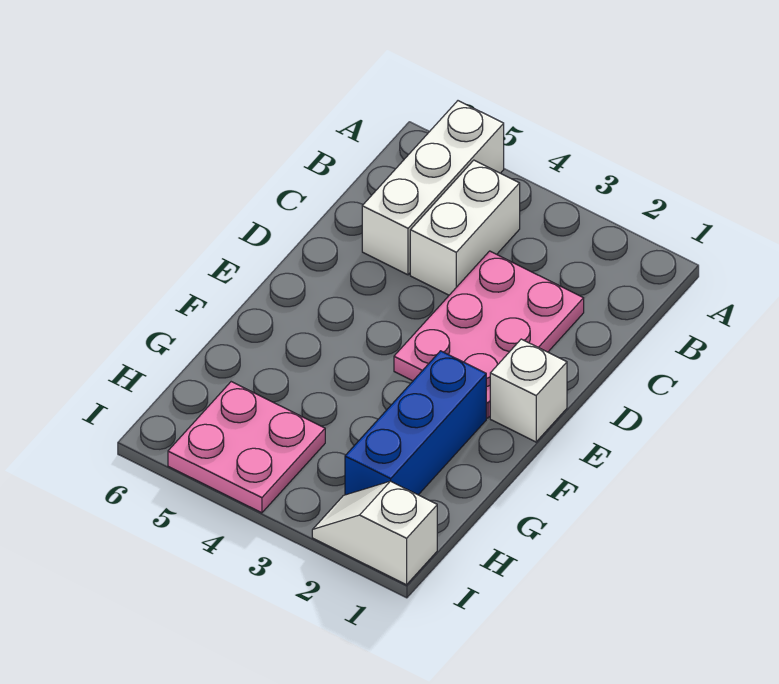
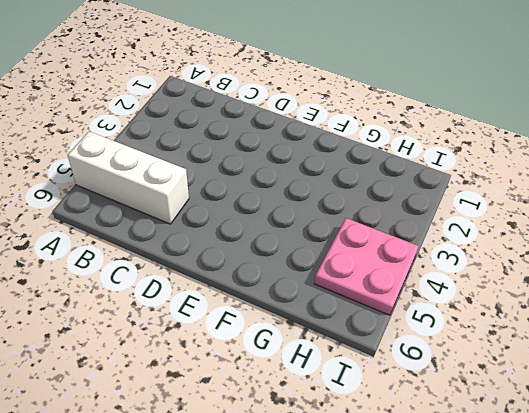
none -> white 1x2 brick [410,160,520,295]
none -> pink 2x3 plate [394,251,584,418]

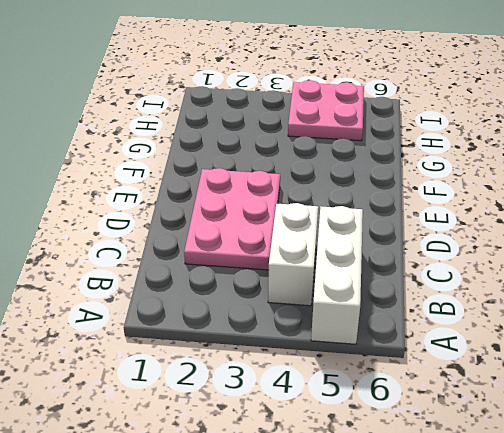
none -> white 1x1 brick [490,339,567,442]
none -> blue 1x3 brick [345,351,486,495]

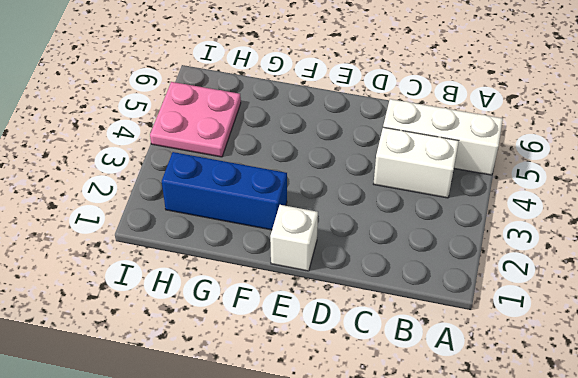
none -> pink 2x3 plate [394,251,584,418]
none -> white 1x2 slope [312,481,437,585]

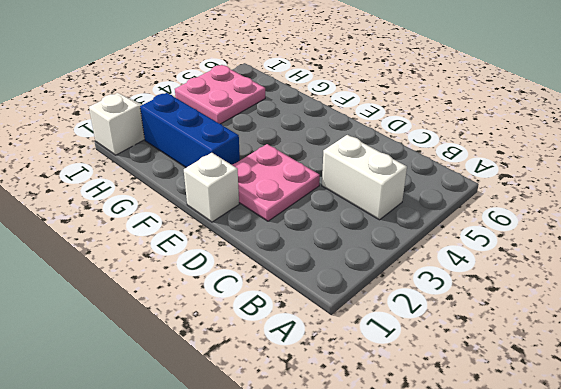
pink 2x2 plate [232,144,320,221] -> pink 2x3 plate [394,251,584,418]
none -> white 1x3 brick [362,101,504,275]

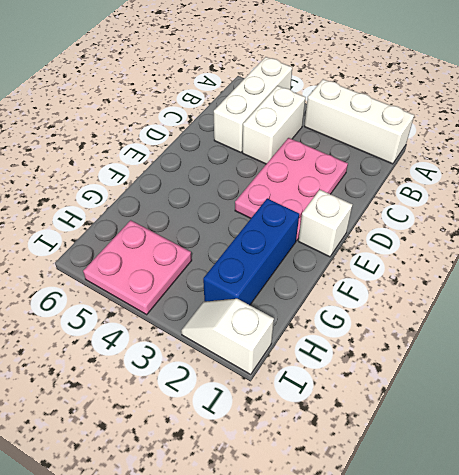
white 1x3 brick [304,79,414,164] -> none

